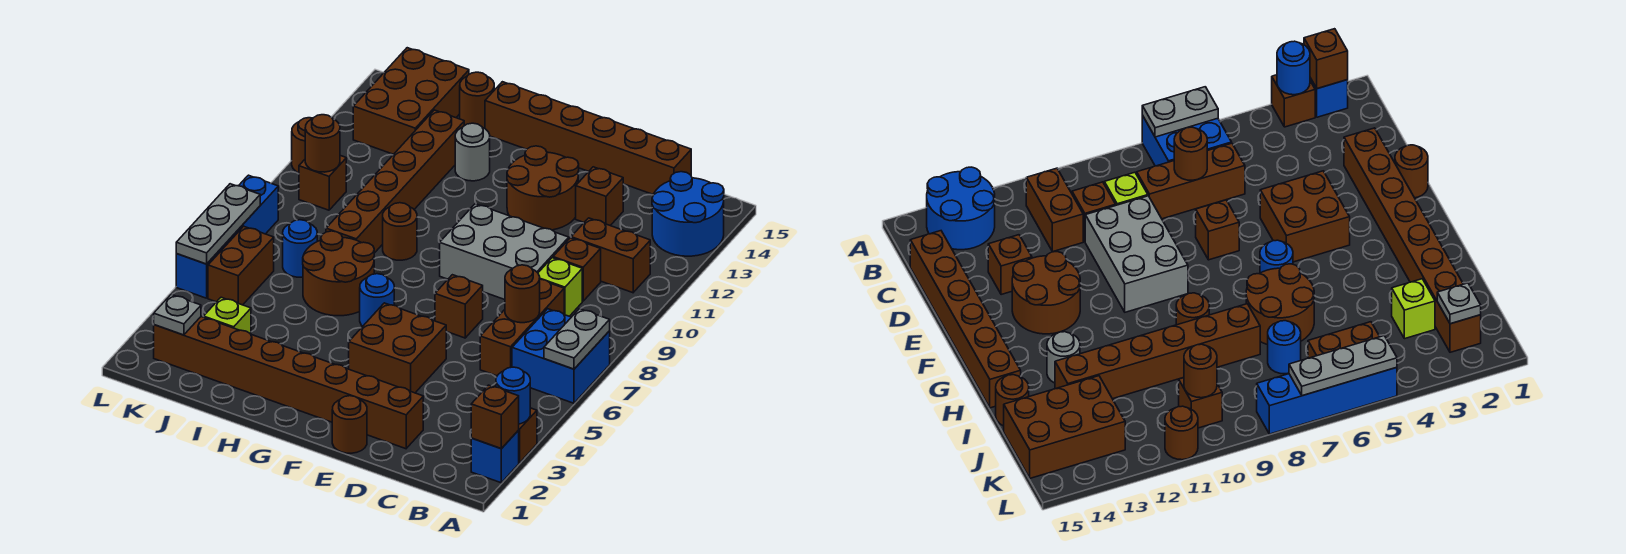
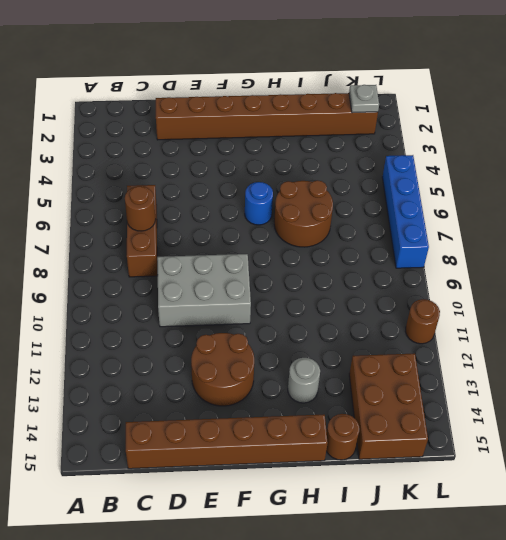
none -> blue 1x1 brick [471,430,519,483]
none -> brown 1x1 brick [519,408,537,463]
none -> blue 2x2 brick [512,309,610,403]
none -> blue 2x2 round brick [652,172,724,256]

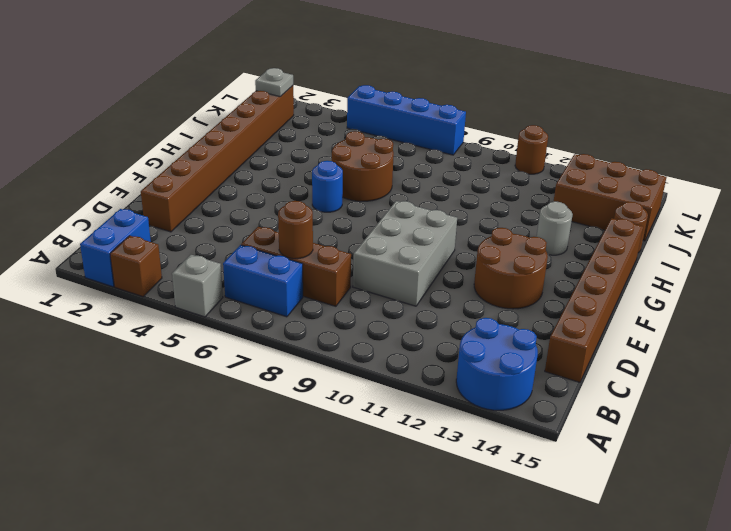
blue 1x2 brick [80,209,151,287] -> blue 1x1 brick [471,430,519,483]
grey 1x1 brick [172,255,223,317] -> none
blue 1x2 brick [223,245,303,317] -> blue 2x2 brick [512,309,610,403]
none -> brown 1x2 brick [571,218,650,293]
none -> lime 1x1 brick [538,258,582,316]
none -> brown 1x1 brick [553,238,601,301]
none -> brown 1x1 brick [576,167,623,225]

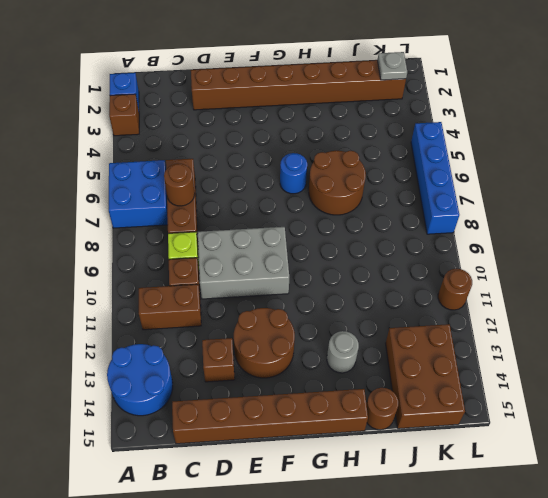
none -> brown 1x1 round brick [332,396,367,453]
none -> brown 2x2 brick [349,303,446,393]
none -> brown 1x1 brick [435,275,483,338]
none -> brown 1x1 round brick [383,203,417,260]

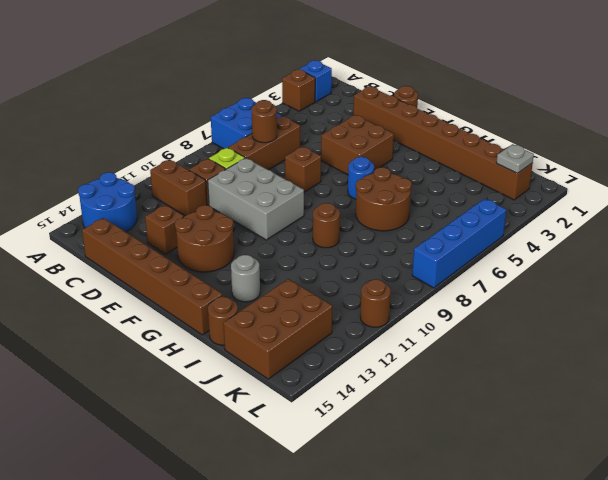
none -> brown 1x6 brick [326,110,464,253]
none -> lime 1x1 brick [204,297,251,334]
none -> blue 1x1 round brick [283,220,317,277]
none -> brown 1x2 brick [208,226,274,305]

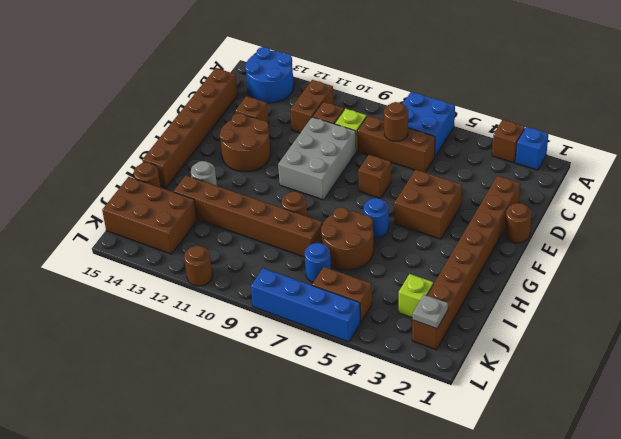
none -> brown 1x1 brick [299,156,346,210]
none -> brown 1x1 brick [471,385,519,449]
none -> blue 1x1 round brick [496,367,530,424]
none -> grey 1x2 plate [544,309,610,369]

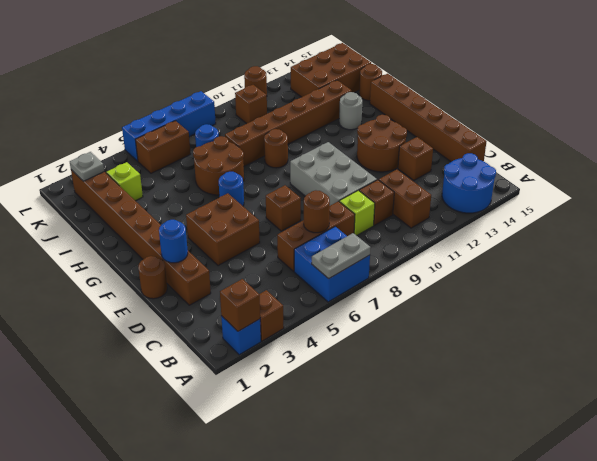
blue 1x1 round brick [159,220,188,263] -> blue 1x1 round brick moved to [496,367,530,424]
none -> brown 1x1 round brick [305,115,340,172]
none -> grey 1x3 plate [176,184,260,264]

